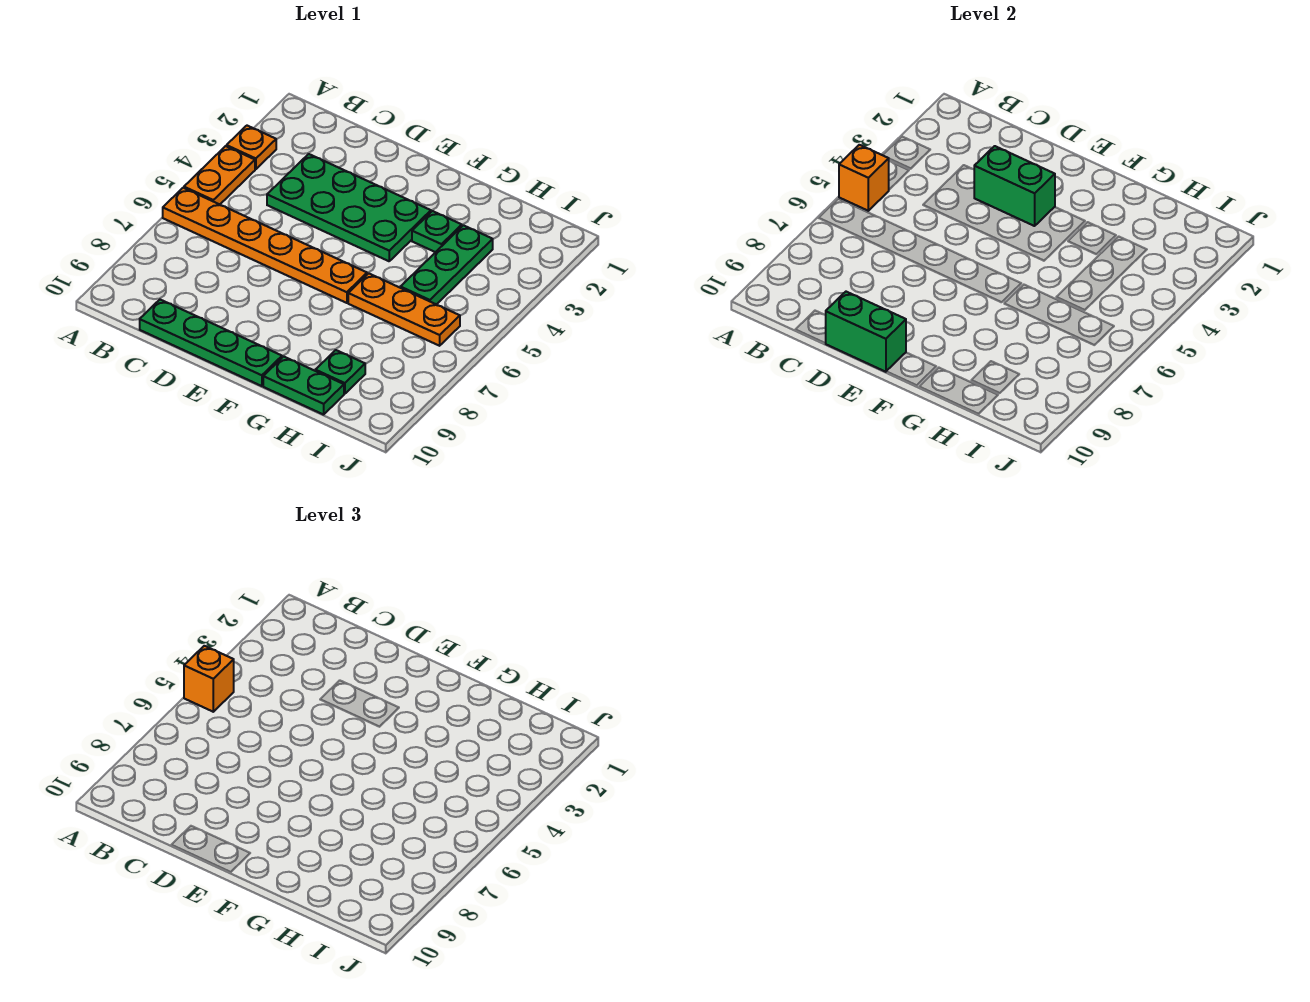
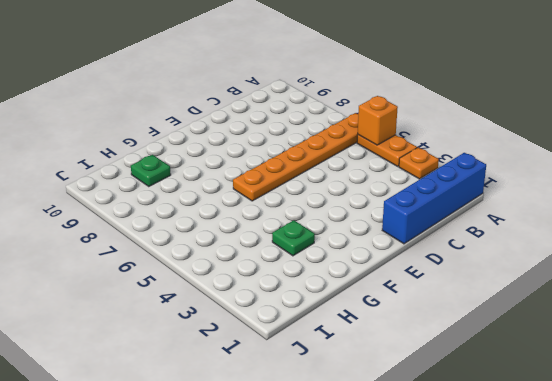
blue 1x4 brick [382,153,486,244] -> none
none -> green 2x4 plate [267,154,431,261]
none -> green 1x4 plate [140,300,282,386]
none -> orange 1x3 plate [348,273,460,346]

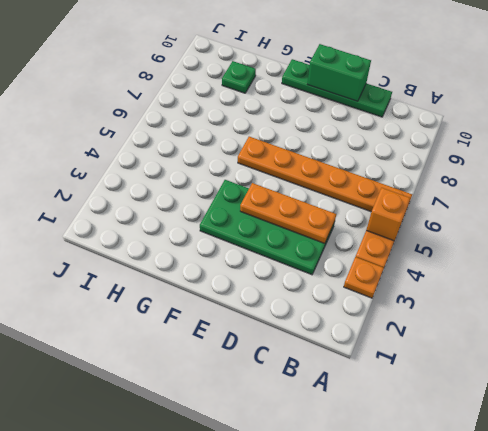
orange 1x3 plate [240,183,336,244] -> orange 1x3 plate moved to [348,273,460,346]
none -> green 1x1 plate [412,211,462,252]
none -> green 1x2 plate [263,356,344,415]
none -> green 1x3 plate [401,225,493,305]

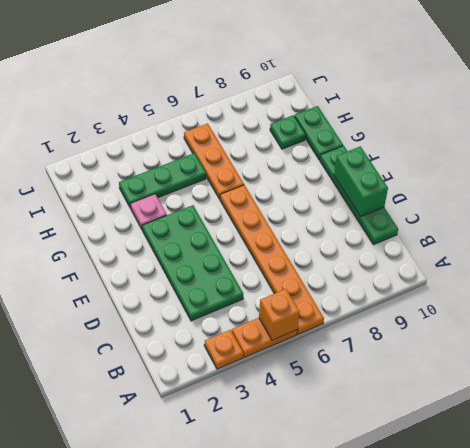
pink 1x1 plate [131,194,167,229] -> green 1x1 plate [412,211,462,252]
none -> green 1x2 brick [974,146,1055,226]
none -> orange 1x1 brick [184,646,234,712]

